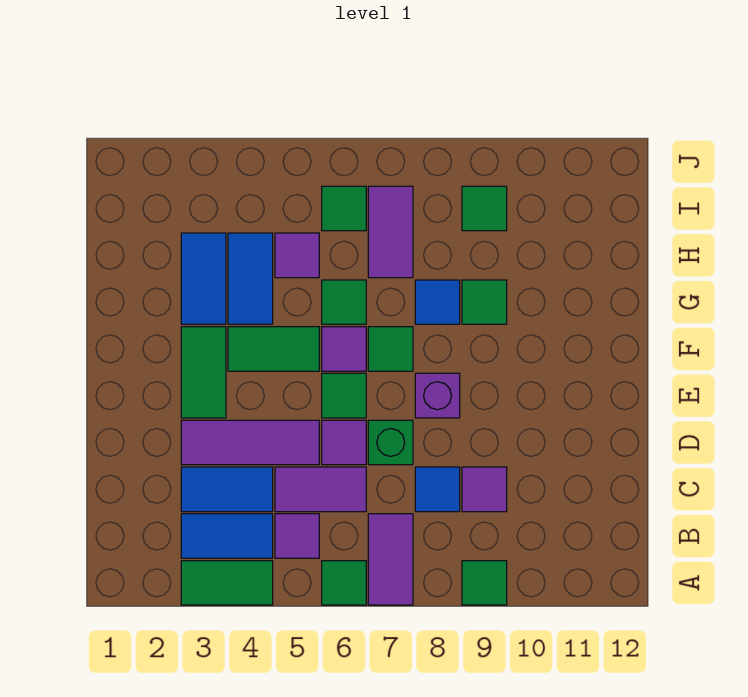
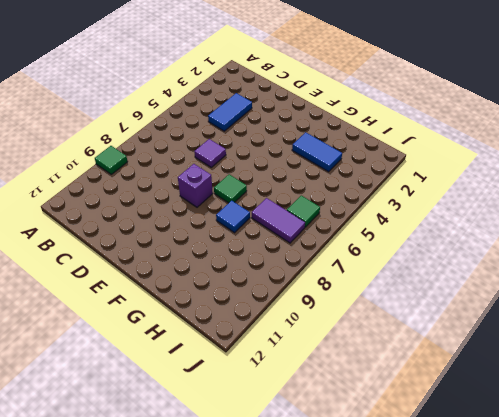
none -> green 1x2 tile [181,561,273,605]
none -> green 1x1 tile [322,561,366,605]
none -> purple 1x2 tile [368,514,413,605]

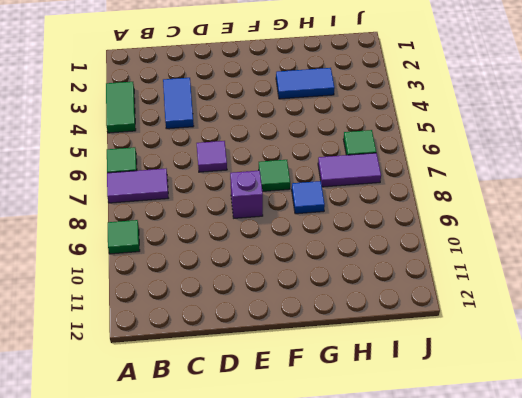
none -> blue 1x2 tile [181,514,273,558]
none -> purple 1x1 tile [275,514,319,558]
none -> purple 1x2 tile [275,467,366,512]

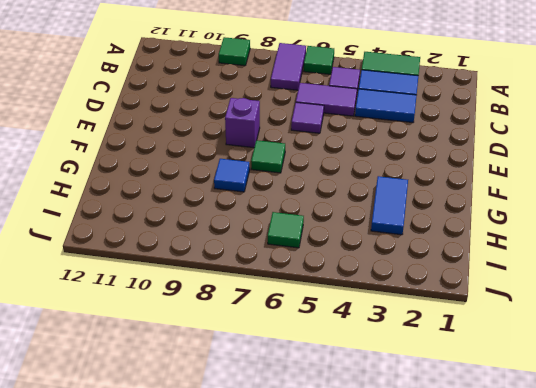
none -> blue 1x1 tile [415,467,460,512]
none -> purple 1x1 tile [462,467,507,512]
none -> purple 1x3 tile [181,420,319,465]

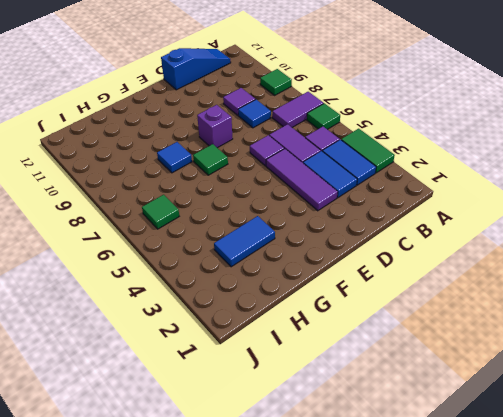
blue 1x3 slope [161,48,231,90] -> none
none -> green 1x1 brick [368,420,413,465]
none -> green 1x2 tile [181,327,226,418]
none -> green 1x1 tile [322,373,366,418]

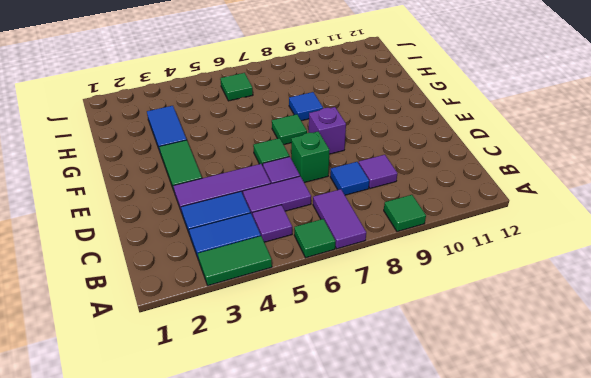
none -> green 1x2 tile [228,327,319,371]
none -> purple 1x1 tile [322,327,366,371]
none -> blue 1x2 tile [228,233,273,324]

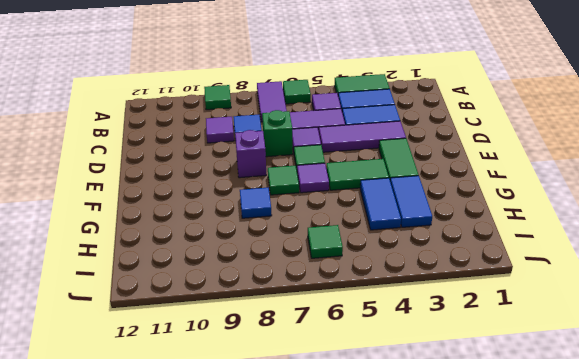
none -> green 1x1 tile [322,280,366,324]
none -> green 1x1 tile [462,280,507,324]
none -> purple 1x1 tile [275,233,319,278]

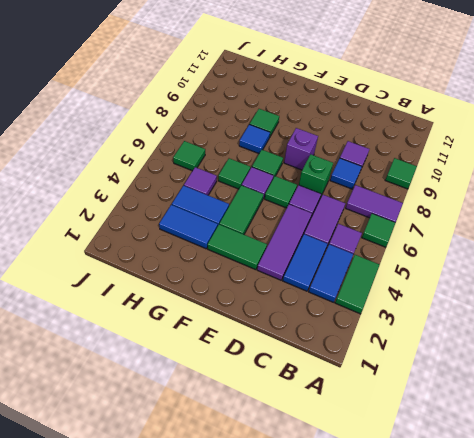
none -> purple 1x2 tile [368,186,413,278]
none -> green 1x1 tile [462,186,507,231]

